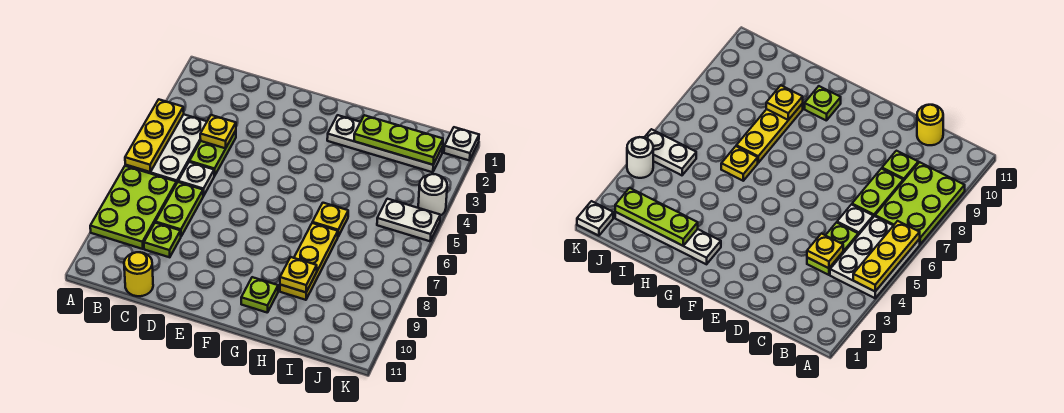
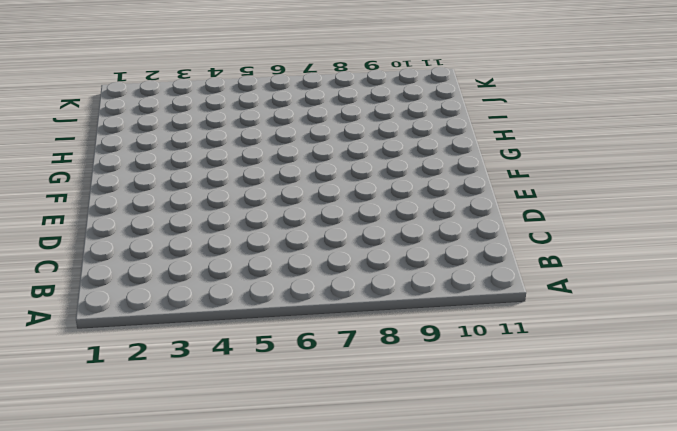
none -> white 2x3 plate [125,114,207,183]
none -> lime 2x3 plate [90,166,177,249]
none -> lime 1x2 plate [189,131,236,176]

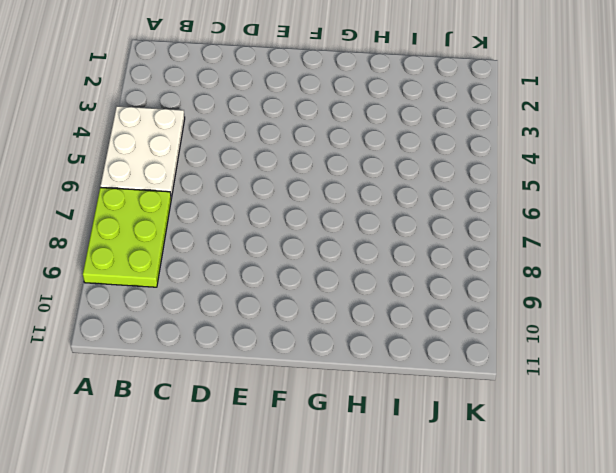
none -> lime 1x2 plate [189,131,236,176]
none -> white 1x1 plate [178,162,214,196]
none -> lime 1x2 plate [155,182,203,236]

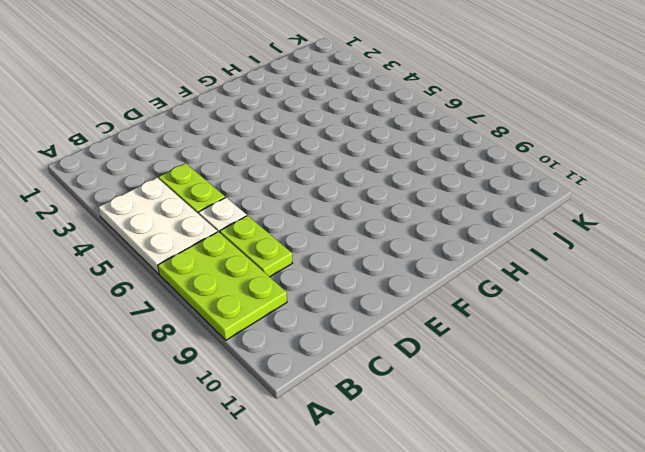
none -> lime 1x1 plate [144,223,181,257]
none -> yellow 1x1 round brick [124,252,153,296]
none -> white 1x4 plate [327,115,443,172]

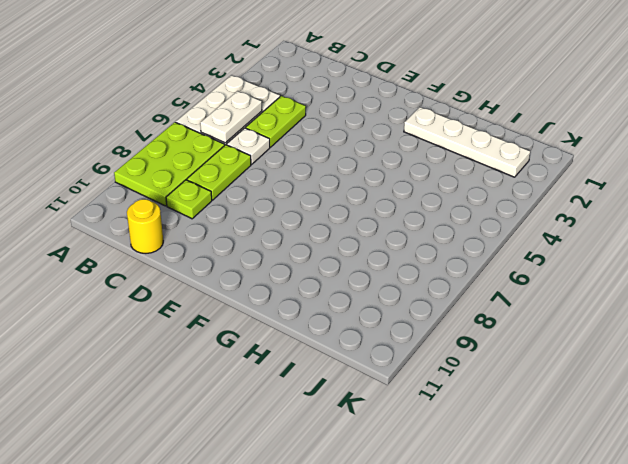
white 1x2 plate [200,91,262,143] -> white 1x2 plate turned to [377,199,440,241]
none -> lime 1x1 plate [241,277,278,313]
none -> yellow 1x1 plate [312,203,348,236]
none -> yellow 1x3 plate [280,223,338,300]

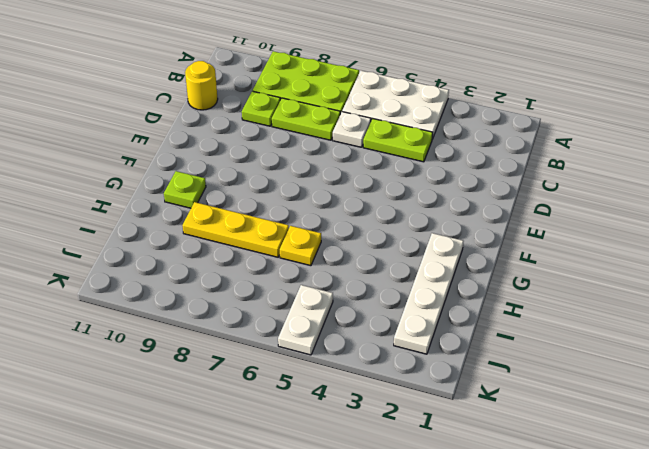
none -> white 1x1 plate [444,127,479,160]
none -> white 1x1 round brick [418,174,447,216]
none -> yellow 1x3 plate [125,100,184,172]

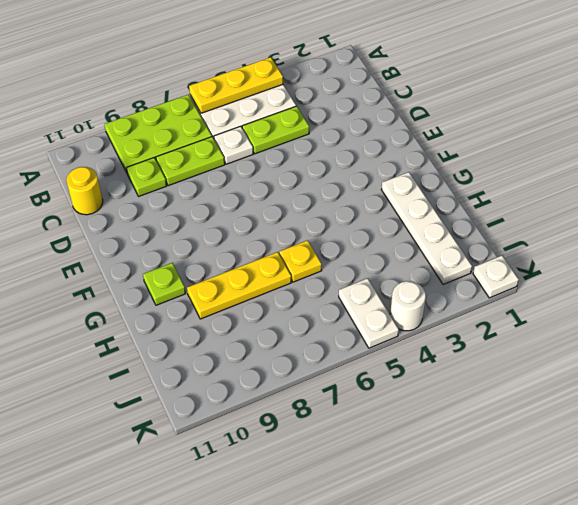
none -> yellow 1x1 plate [200,115,236,148]
none -> lime 1x3 plate [354,115,443,165]
none -> yellow 1x1 plate [280,257,317,292]

